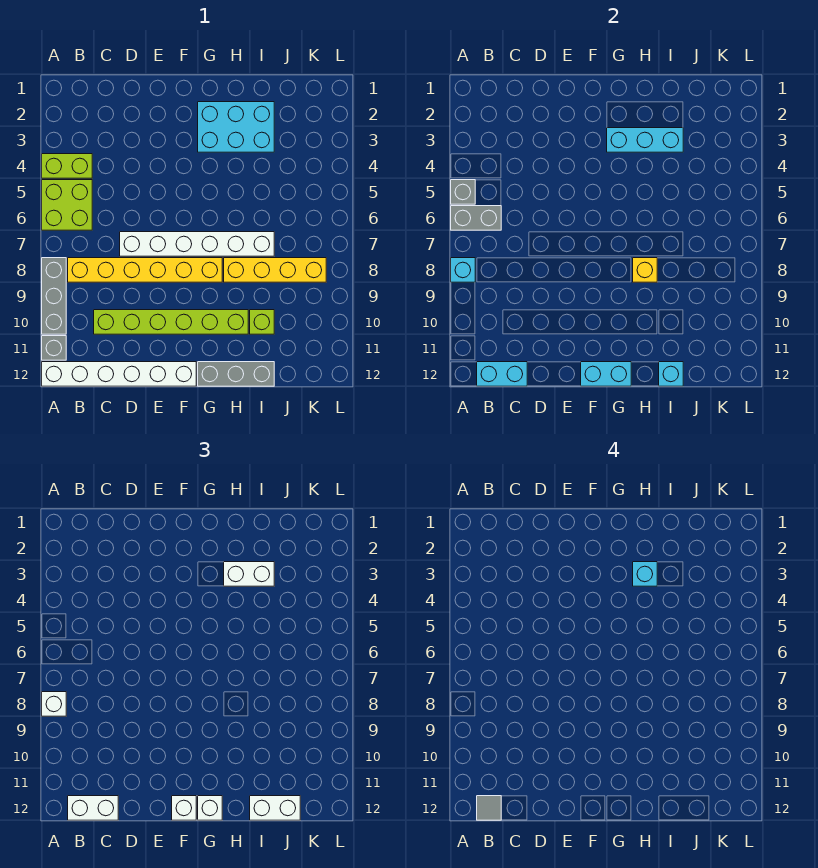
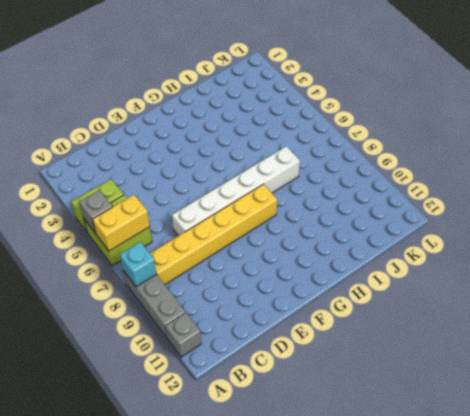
yellow 1x2 brick [93,195,150,251] -> grey 1x2 brick [451,206,501,230]
none -> white 1x6 brick [42,362,196,386]
none -> lime 1x6 brick [94,310,248,334]
none -> cyan 2x3 brick [198,102,274,152]

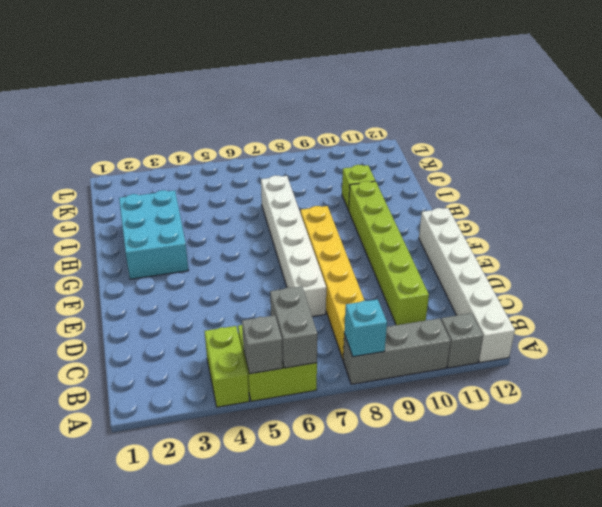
none -> grey 1x3 brick [198,362,274,386]
none -> yellow 1x4 brick [224,258,326,282]
none -> cyan 1x2 brick [477,362,527,386]

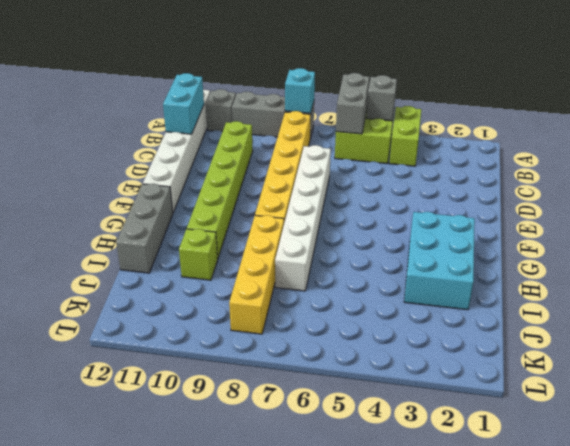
none -> cyan 1x2 brick [581,362,631,386]
none -> cyan 1x3 brick [607,128,683,152]
none -> yellow 1x1 brick [633,258,657,282]

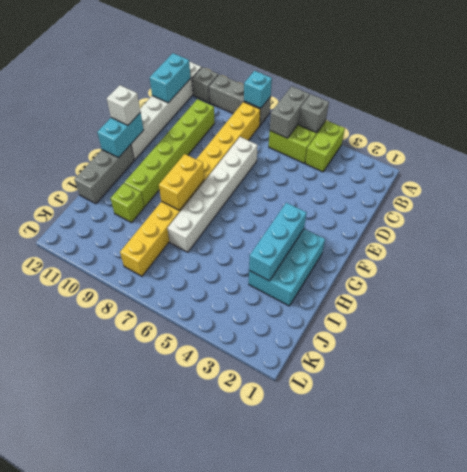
yellow 1x2 brick [159,154,204,210] -> yellow 1x1 brick [633,258,657,282]
none -> cyan 1x1 brick [659,362,683,386]
none -> white 1x1 brick [42,692,66,716]
none -> white 1x2 brick [68,796,118,820]

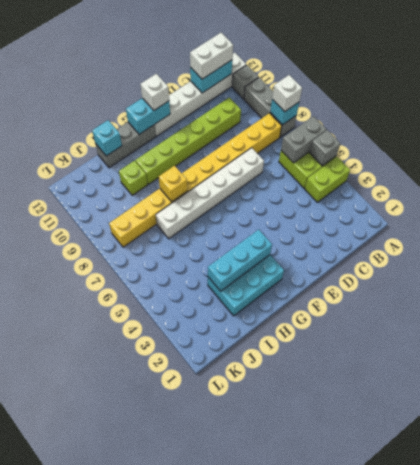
none -> white 1x1 brick [198,796,222,820]
none -> white 1x2 brick [224,562,274,586]
none -> white 1x2 brick [250,796,300,820]

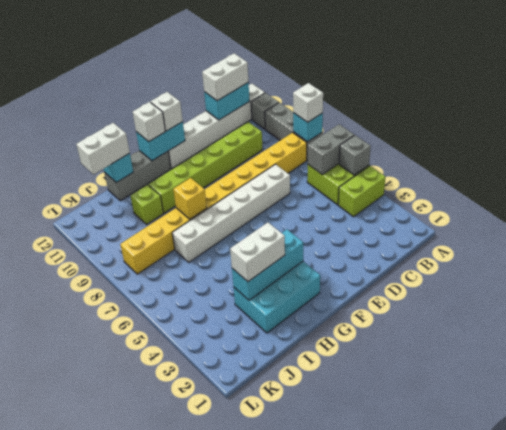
none -> grey 1x1 tile [477,796,501,820]
none -> cyan 1x1 brick [633,562,657,586]

